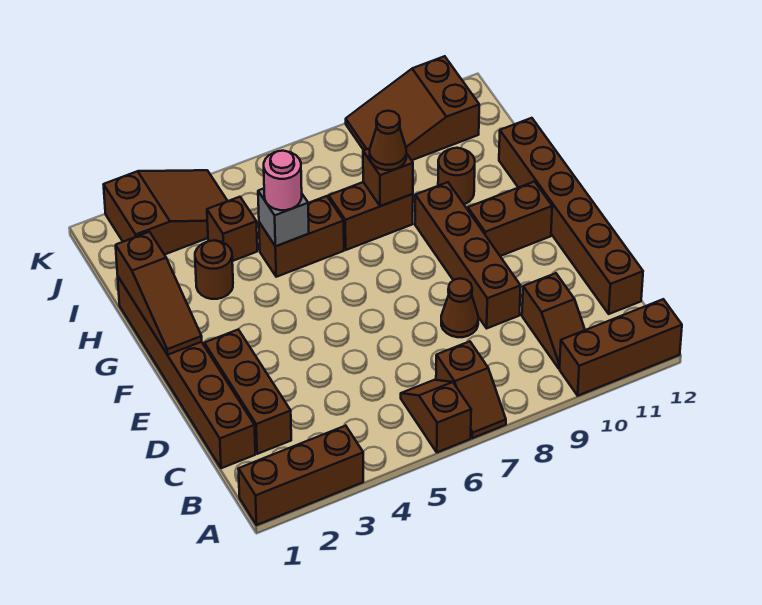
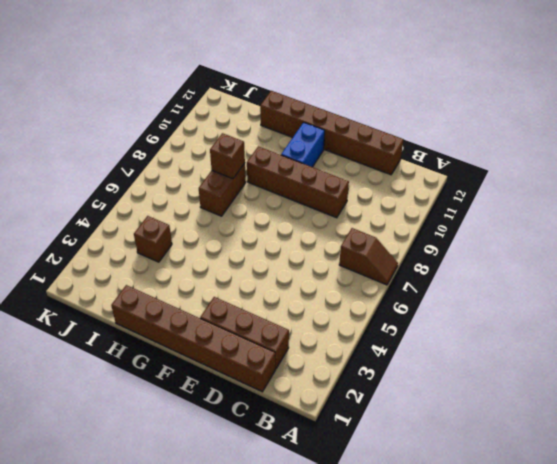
blue 1x2 brick [281,122,325,167] -> brown 1x2 brick [468,182,552,256]
none -> brown 1x3 brick [238,426,363,525]
none -> brown 1x2 slope [401,380,471,452]
none -> brown 1x3 brick [560,299,682,396]

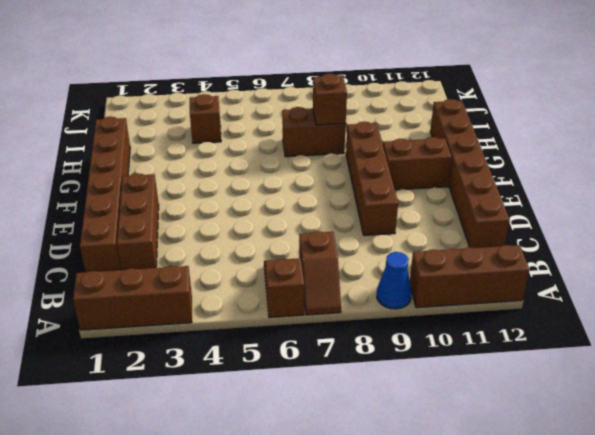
blue 1x1 cone [377,252,412,309] -> none
none -> brown 1x2 slope [522,273,585,368]
none -> brown 1x1 cone [441,278,478,337]
none -> brown 1x1 round brick [195,240,233,299]

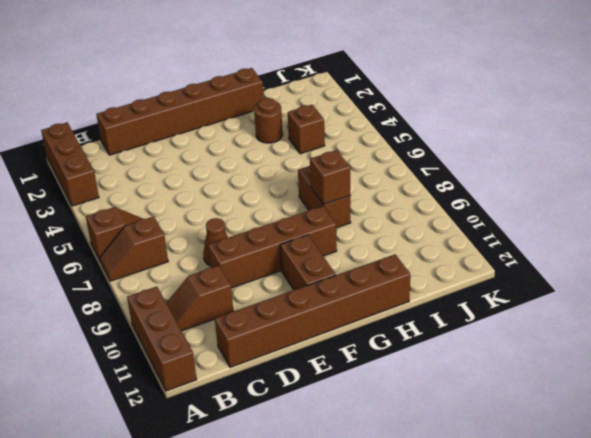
none -> brown 1x3 brick [204,329,291,454]
none -> brown 1x2 brick [259,196,344,277]
none -> brown 1x1 round brick [438,148,475,204]

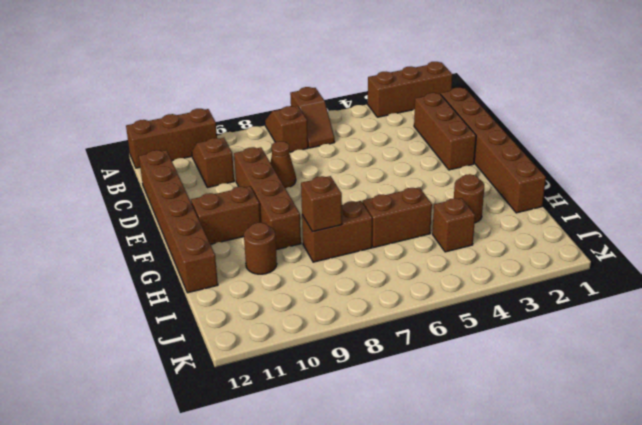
none -> brown 2x3 slope [104,170,227,255]
none -> brown 2x3 slope [346,56,479,160]
none -> brown 1x3 slope [116,232,202,355]

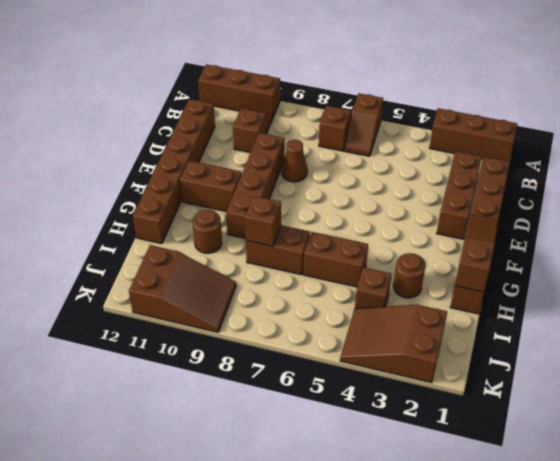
none -> grey 1x1 brick [258,189,309,246]
none -> pink 1x1 round brick [264,151,302,210]
none -> brown 1x1 cone [370,111,407,170]

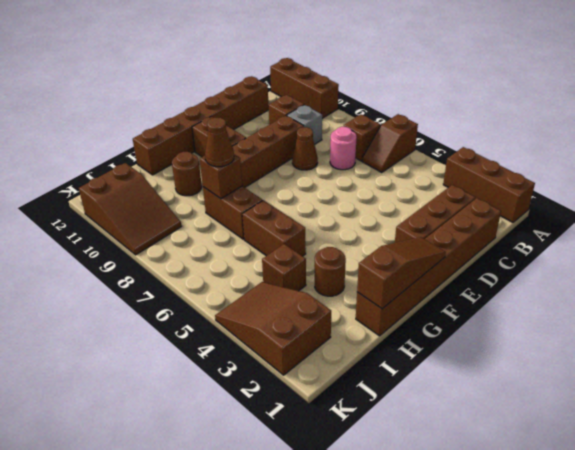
pink 1x1 round brick [330,127,357,170] -> pink 1x1 round brick moved to [264,151,302,210]
grey 1x1 brick [287,105,322,145] -> grey 1x1 brick moved to [258,189,309,246]

